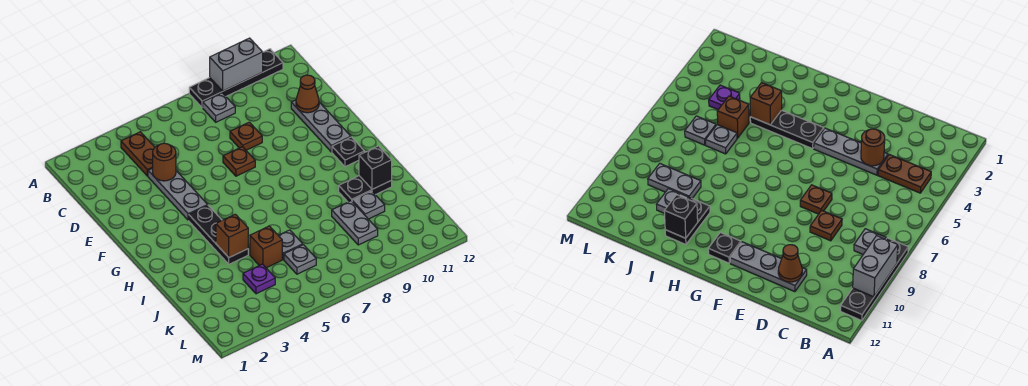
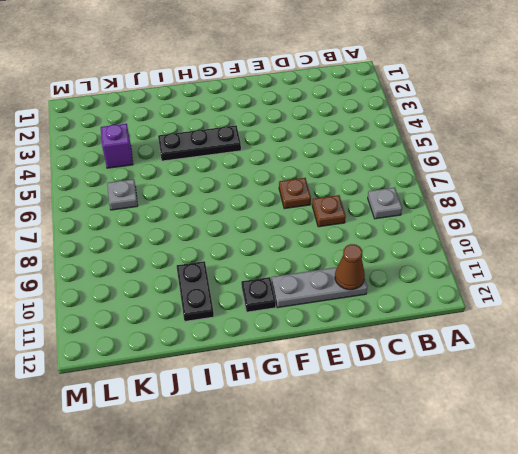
purple 1x1 brick [101,124,133,168] -> purple 1x1 plate [243,264,275,294]
none -> black 1x4 plate [189,49,283,108]
none -> brown 1x2 plate [121,132,155,176]
none -> grey 1x3 plate [148,168,208,220]

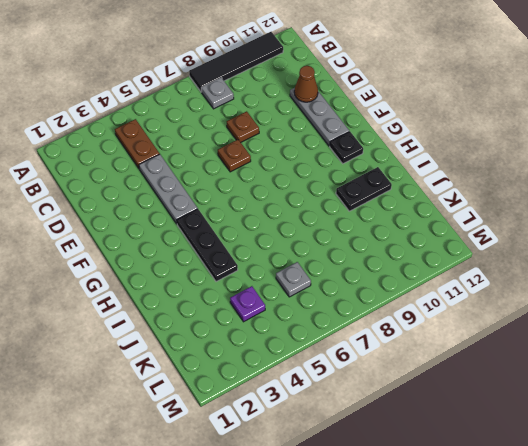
black 1x4 tile [189,32,283,92] -> black 1x4 plate [189,49,283,108]
none -> brown 1x1 brick [250,226,282,268]
none -> grey 1x1 plate [278,230,303,260]
none -> grey 1x2 plate [332,201,378,245]

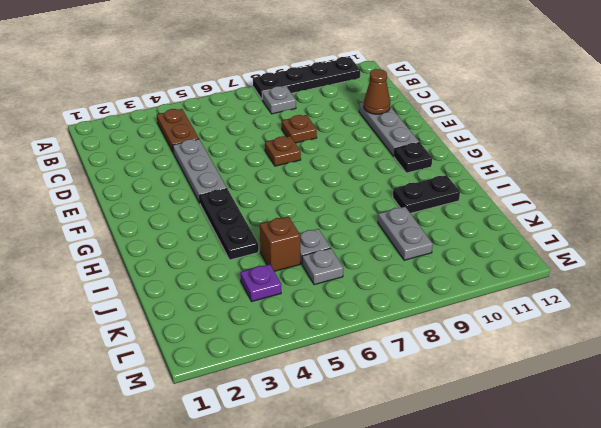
none -> grey 1x1 plate [352,191,385,219]
none -> grey 1x2 brick [210,38,263,91]
none -> brown 1x1 round brick [153,143,176,181]

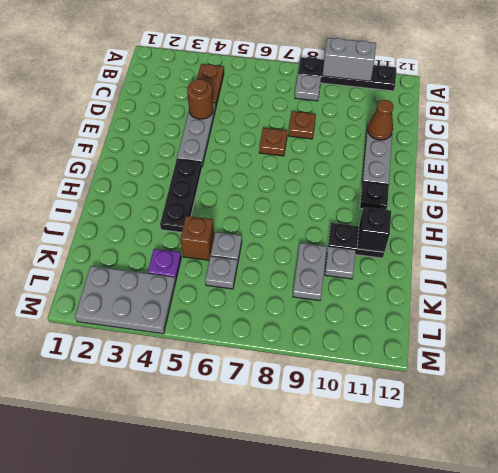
grey 2x3 plate [75,266,176,334] -> none
none -> brown 1x1 brick [216,214,248,257]

